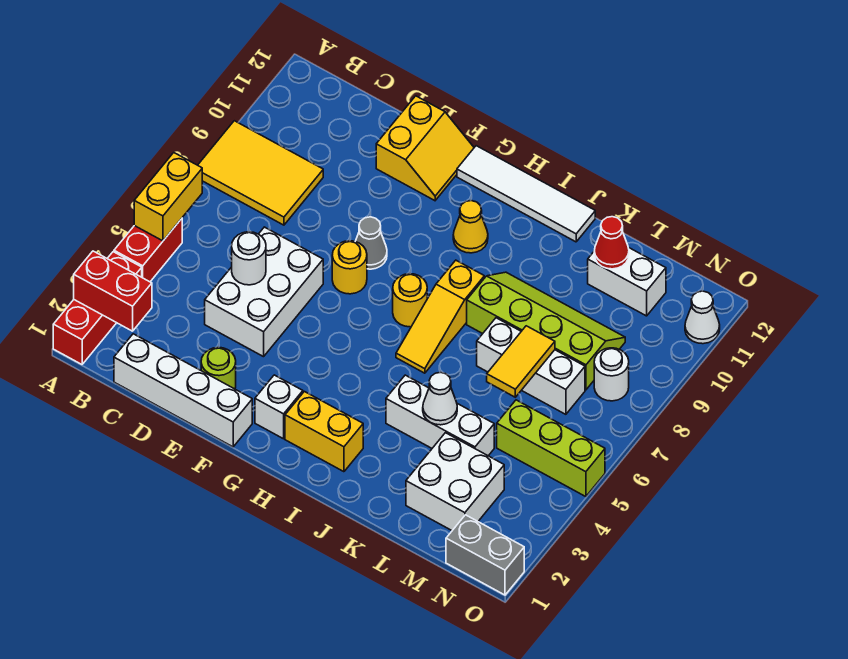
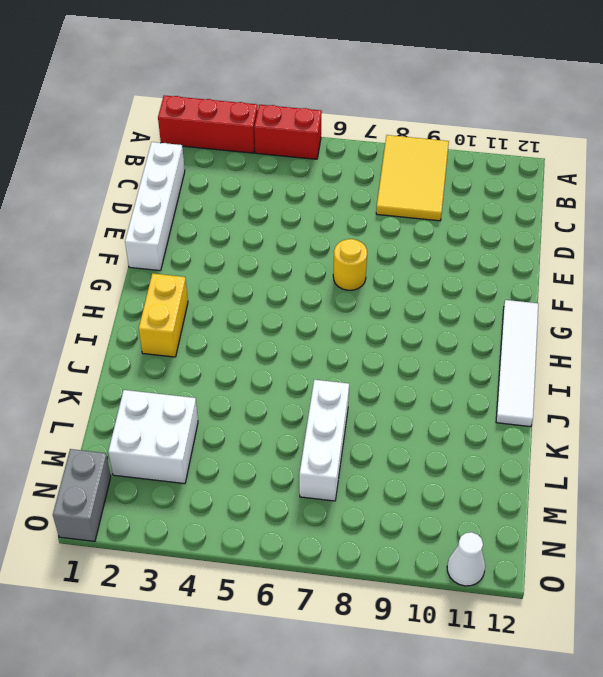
none -> white 2x3 brick [205,227,323,357]
none -> lime 1x1 round brick [201,347,236,389]
none -> yellow 2x2 slope [376,96,474,201]
none -> grey 1x1 cone [355,217,387,269]

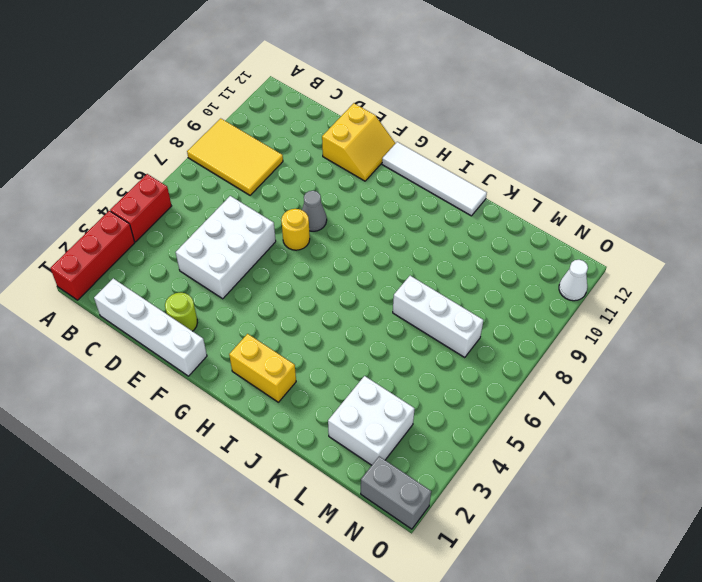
none -> white 1x1 brick [255,375,303,439]
none -> yellow 1x1 round brick [393,274,427,327]
none -> yellow 1x1 cone [453,201,488,253]
none -> yellow 1x3 slope [396,260,484,373]

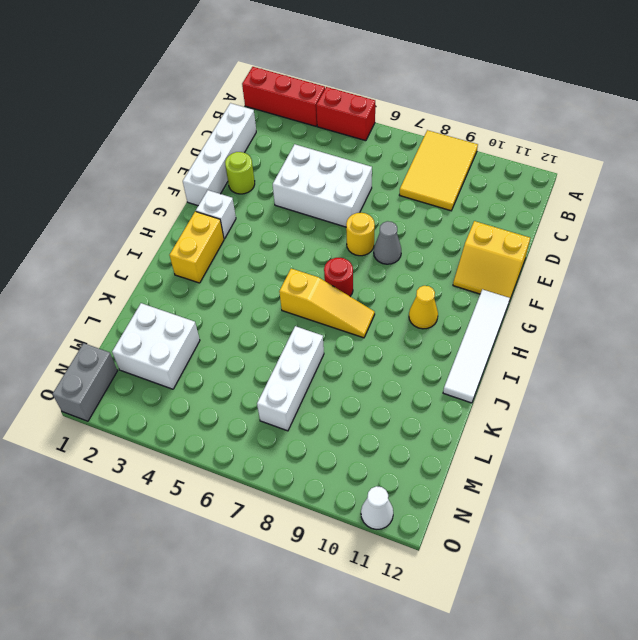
red 1x1 round brick [324,258,353,296] -> yellow 1x1 round brick [393,274,427,327]
yellow 1x3 slope [279,269,375,338] -> yellow 1x3 slope turned to [396,260,484,373]
none -> white 1x3 brick [386,375,494,456]
none -> lime 2x4 slope [467,272,625,390]
none -> white 1x2 brick [588,247,666,316]
none -> lime 1x3 brick [497,400,605,497]

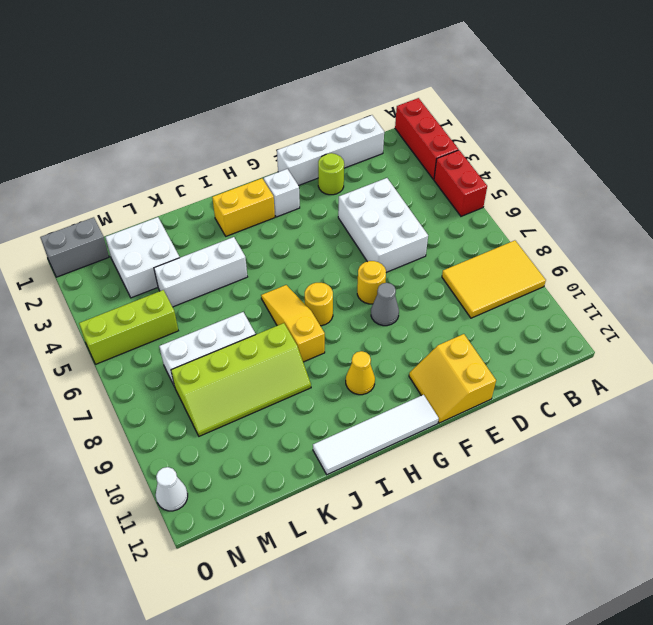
none -> white 1x2 brick [588,247,666,316]
none -> white 1x1 round brick [594,348,629,401]
none -> red 1x2 brick [74,251,152,331]
none -> yellow 1x2 brick [134,153,202,241]

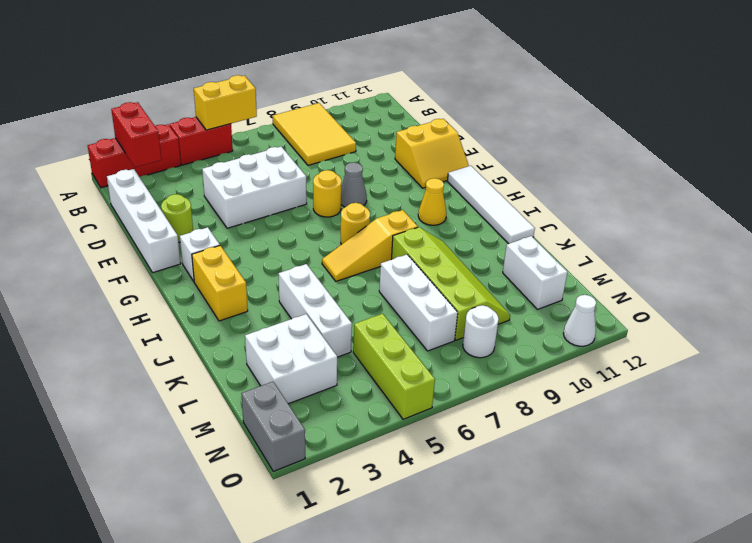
none -> white 1x1 round brick [232,232,266,285]
none -> white 1x1 cone [423,372,457,425]
none -> yellow 1x2 tile [487,326,555,397]
none -> red 1x1 cone [594,217,629,269]

